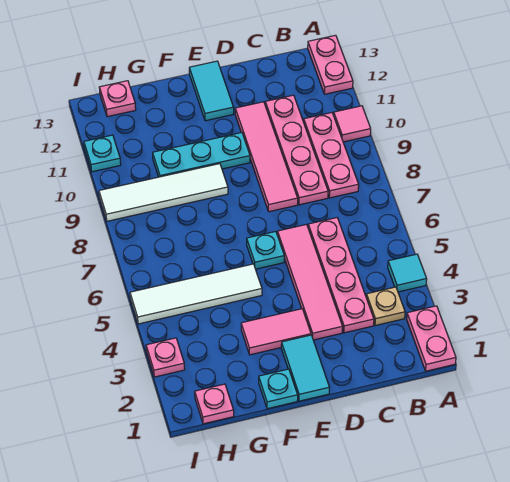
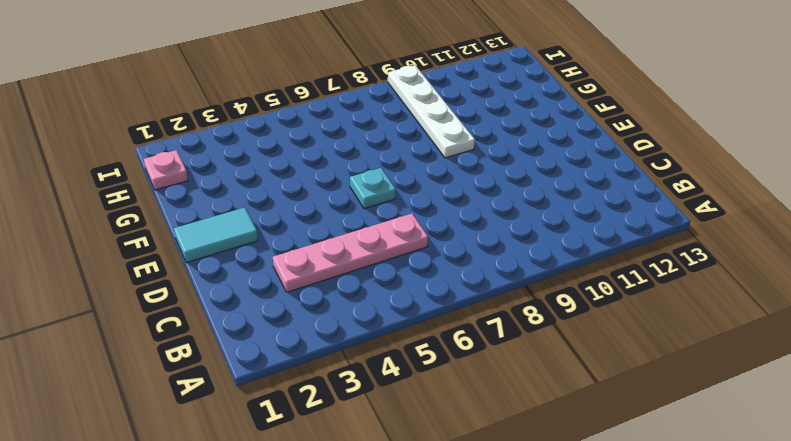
white 1x4 plate [388,65,475,158] -> white 1x4 tile [99,164,228,221]
none -> pink 1x2 plate [407,306,456,371]
none -> cyan 1x1 tile [388,254,427,292]
none -> pink 1x1 tile [334,106,371,142]

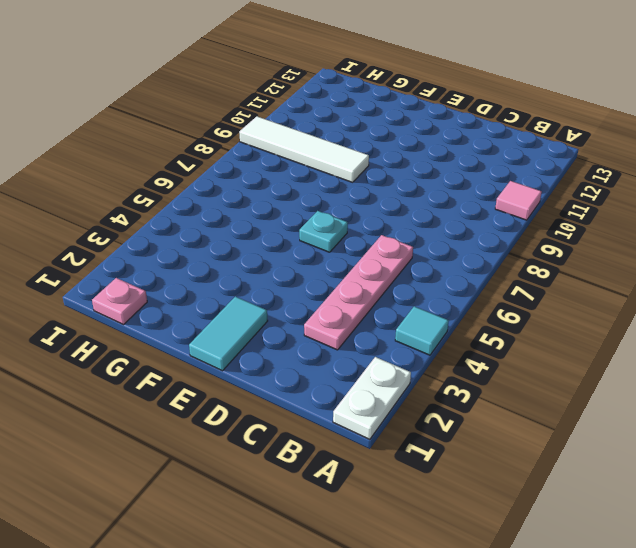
white 1x2 plate [333,357,411,439] -> pink 1x2 plate [407,306,456,371]
none -> pink 1x2 plate [308,35,353,94]
none -> tan 1x1 plate [366,287,405,326]
none -> pink 1x3 plate [304,113,359,198]

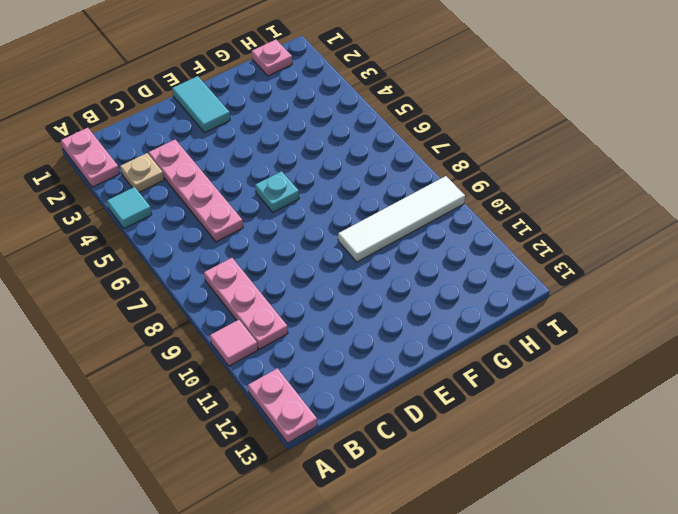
none -> pink 1x4 plate [265,95,328,205]
none -> pink 1x4 tile [277,224,343,340]
none -> pink 1x4 tile [235,102,298,212]

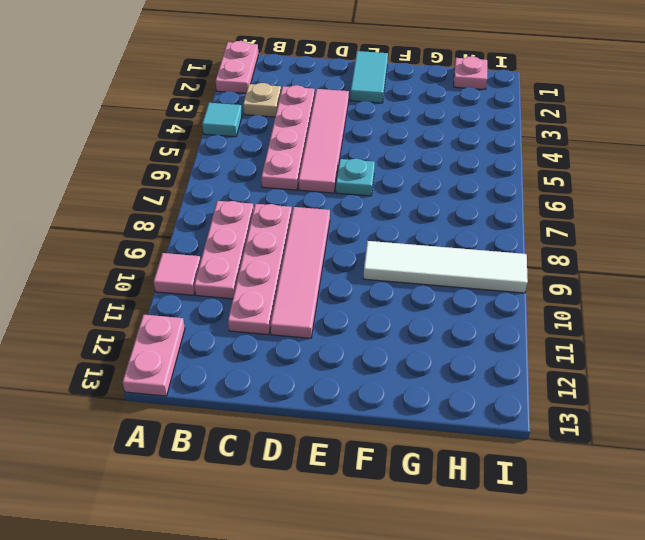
none -> pink 1x2 tile [241,309,311,355]
none -> cyan 1x3 plate [153,133,250,177]
none -> cyan 1x2 tile [189,61,234,121]

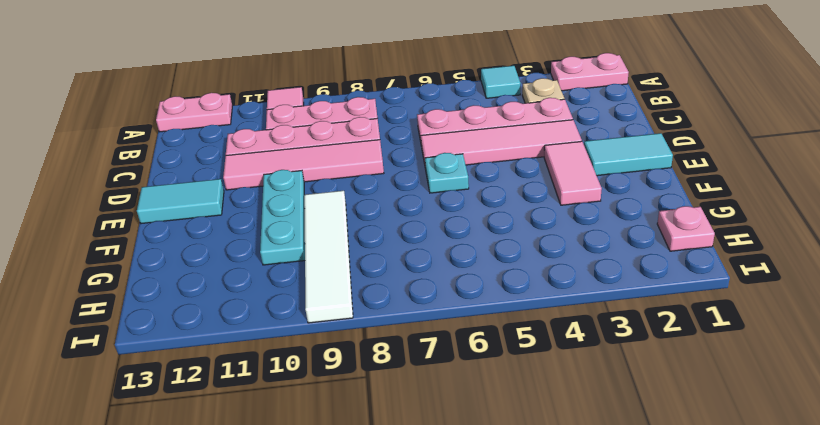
none -> cyan 1x1 plate [259,369,298,409]
none -> white 1x4 tile [130,264,262,324]
none -> pink 1x1 plate [99,81,136,117]

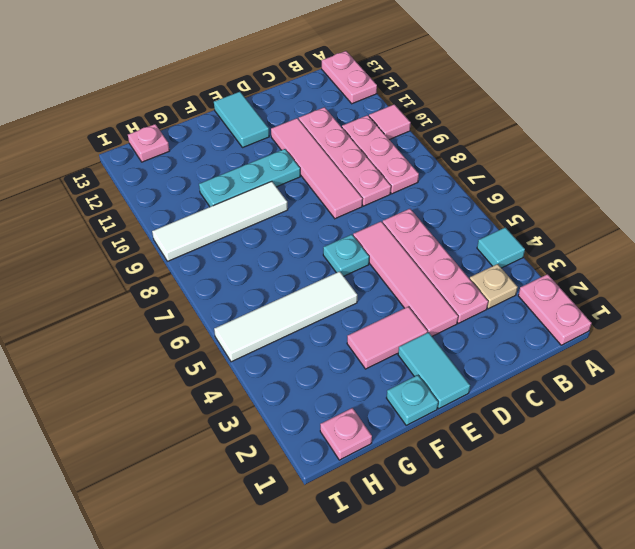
none -> pink 1x1 plate [146,338,185,377]
none -> cyan 1x1 plate [84,135,121,172]

